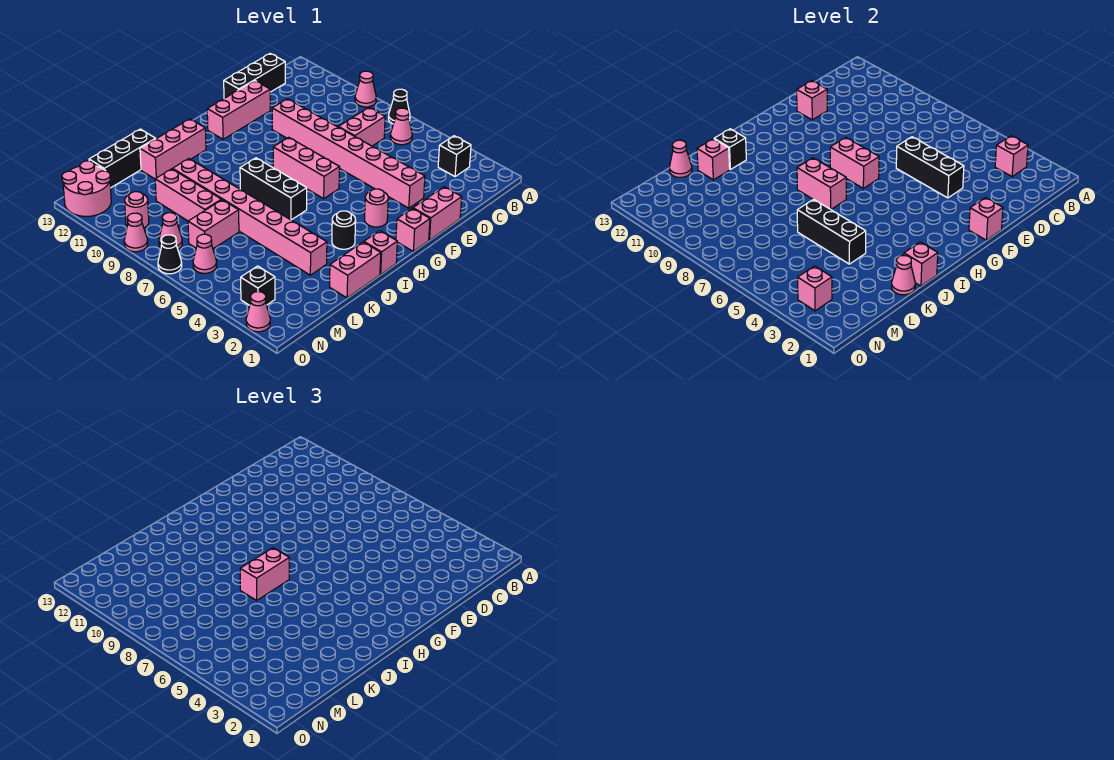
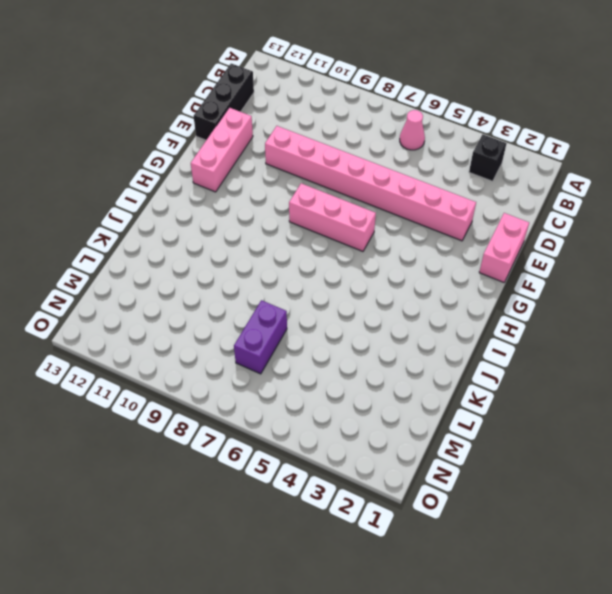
purple 1x2 brick [234,300,287,374] -> pink 1x2 brick [188,200,239,249]
none -> black 1x1 cone [389,89,410,124]
none -> pink 1x1 cone [355,71,376,107]
none -> pink 1x2 brick [339,108,385,146]
none -> pink 1x1 brick [396,208,430,251]

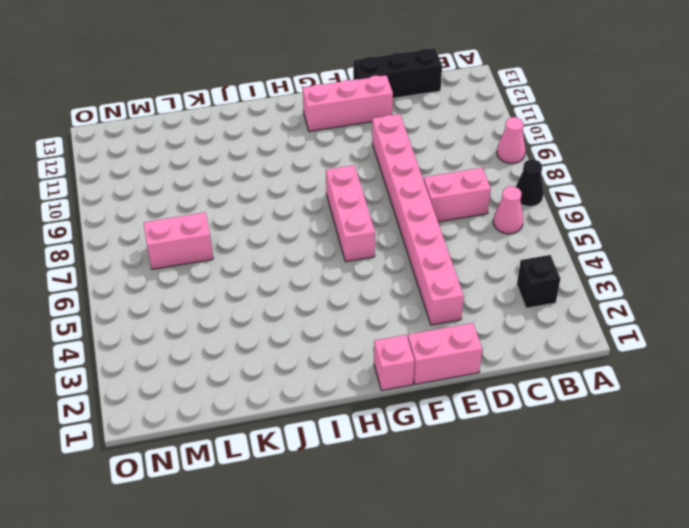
none -> pink 1x1 round brick [365,189,388,227]
none -> pink 1x1 brick [364,231,397,274]
none -> black 1x1 round brick [332,211,356,249]
none -> black 1x3 brick [240,158,307,220]

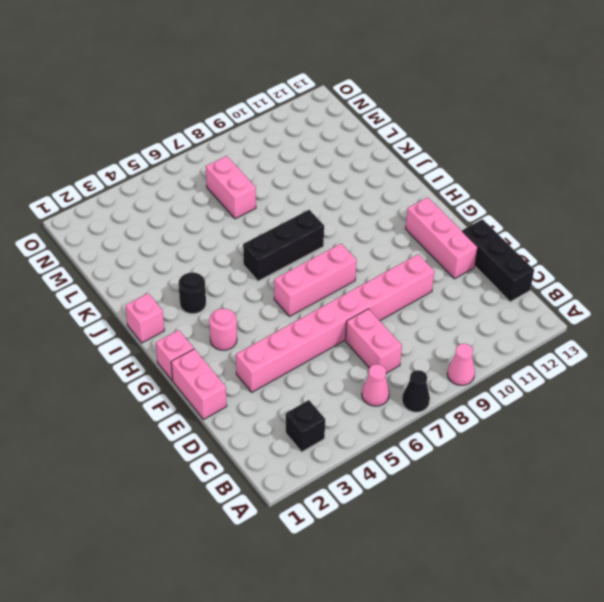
none -> pink 1x3 brick [140,119,206,179]
none -> pink 1x2 brick [330,242,381,298]
none -> pink 1x8 brick [173,159,327,275]
none -> black 1x3 brick [89,129,156,188]

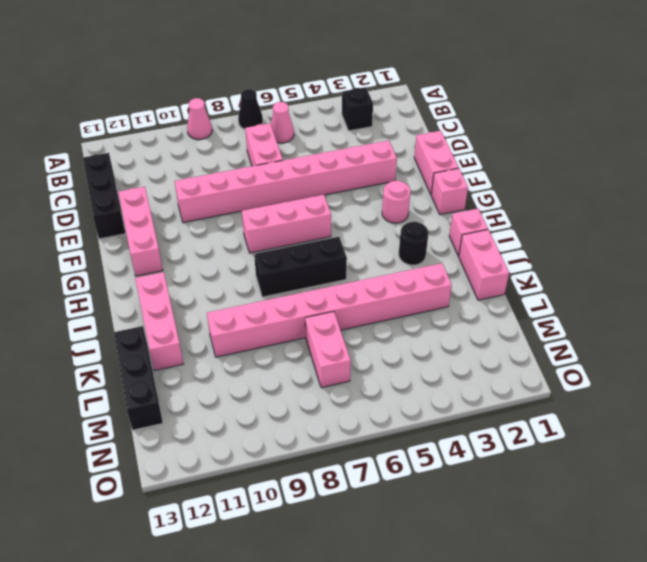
none -> pink 1x3 brick [155,169,221,221]
none -> black 1x1 brick [241,266,275,305]
none -> pink 1x1 cone [193,234,217,273]
none -> pink 1x1 cone [159,213,182,249]

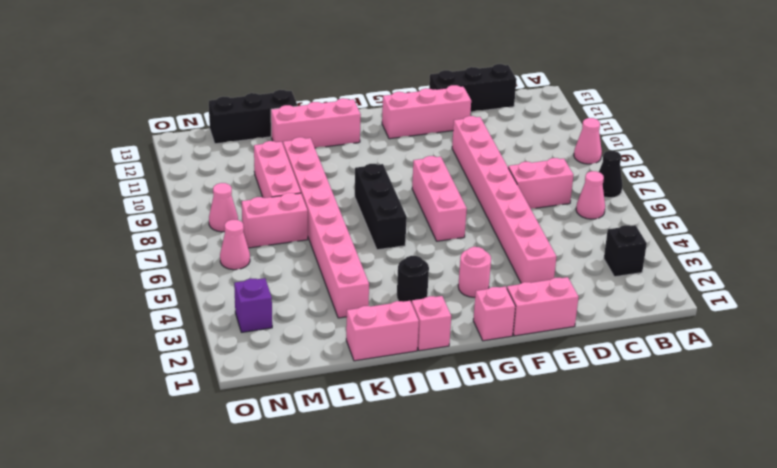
purple 1x1 brick [234,278,272,332] -> black 1x1 brick [241,266,275,305]
none -> pink 1x1 round brick [125,192,149,228]
none -> pink 2x2 round brick [62,161,111,216]
none -> pink 1x1 cone [246,292,270,332]
none -> black 1x1 cone [158,235,182,274]

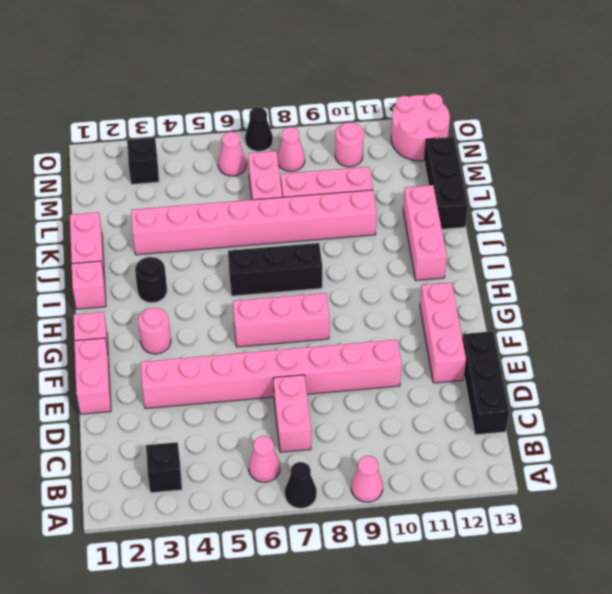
none -> pink 1x1 cone [246,292,270,332]
none -> pink 1x1 cone [124,213,148,252]
none -> pink 1x1 brick [995,136,1028,176]
none -> black 1x3 brick [896,137,964,198]

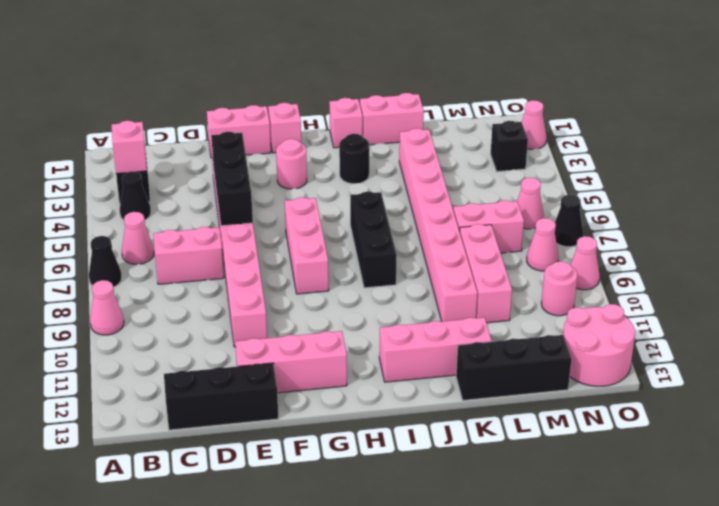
black 1x1 cone [120,171,151,220] -> none
none -> pink 1x1 brick [797,81,827,120]
none -> pink 1x1 brick [969,198,1003,240]
none -> pink 1x2 brick [830,137,879,188]
none -> pink 1x2 brick [797,158,846,209]

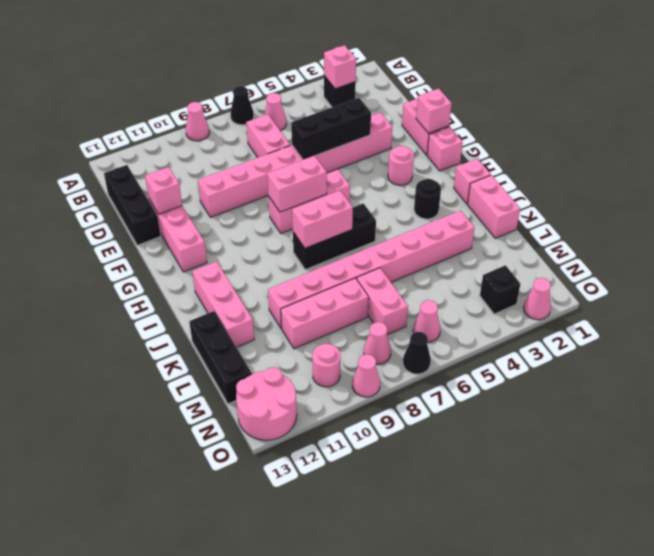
none -> pink 1x1 brick [904,242,938,286]
none -> black 1x1 brick [714,129,746,169]
none -> pink 1x1 cone [892,256,915,295]
none -> black 1x3 brick [797,199,866,264]

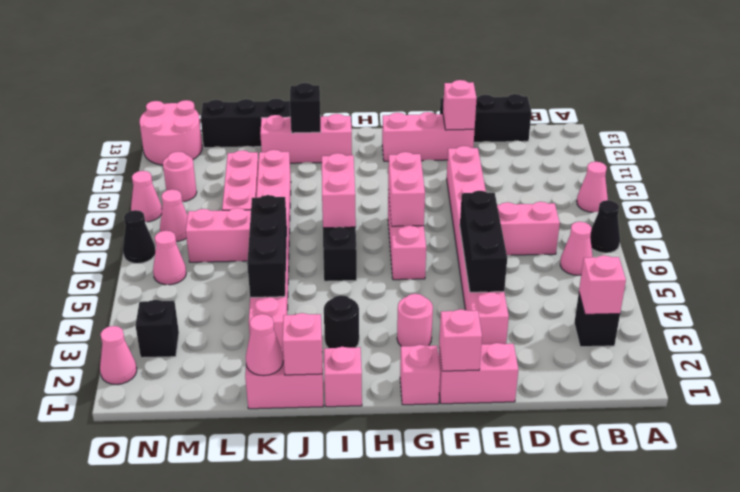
none -> pink 1x1 brick [697,139,730,180]
none -> pink 1x1 cone [670,140,692,177]
none -> pink 1x1 brick [798,266,832,311]
none -> pink 1x2 brick [240,548,289,600]

